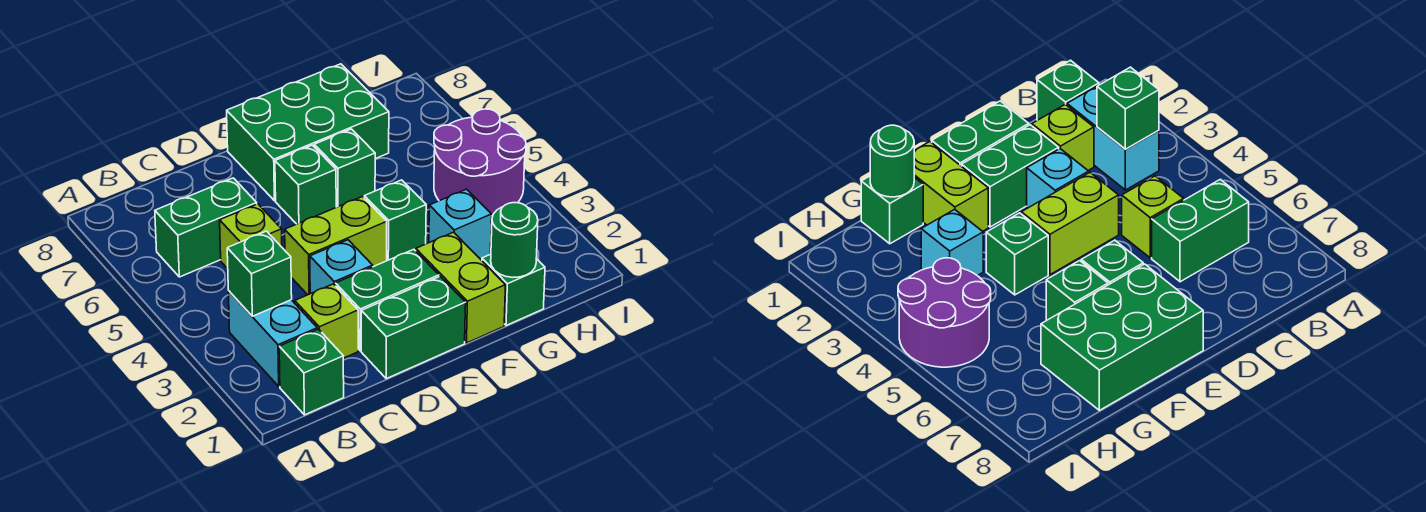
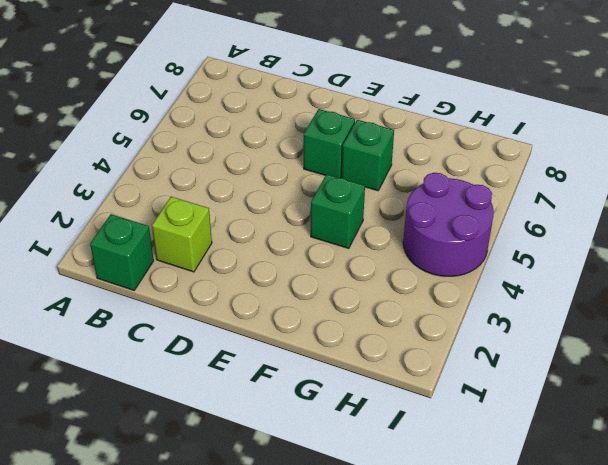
none -> cyan 1x2 brick [228,291,317,386]
none -> green 1x2 brick [155,178,257,277]
none -> lime 1x1 brick [220,204,282,269]

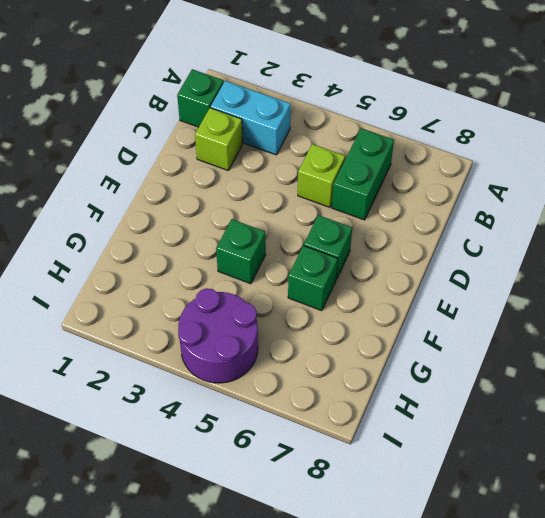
none -> green 1x2 brick [361,277,466,379]
none -> green 1x2 brick [335,249,439,351]
none -> cyan 1x1 brick [310,240,373,294]

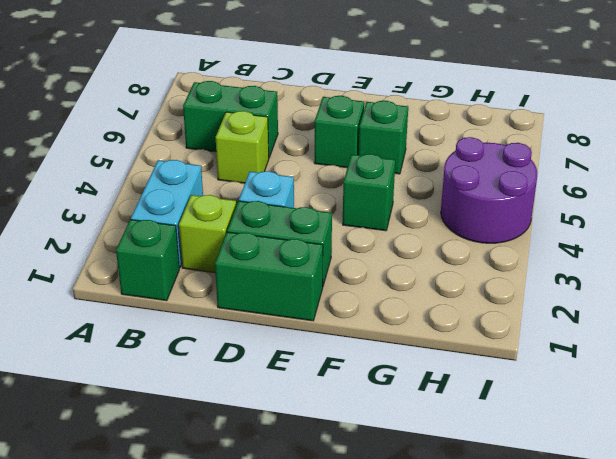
none -> lime 1x2 brick [285,197,387,295]
none -> green 2x3 brick [227,64,389,201]
none -> lime 1x2 brick [416,232,506,343]

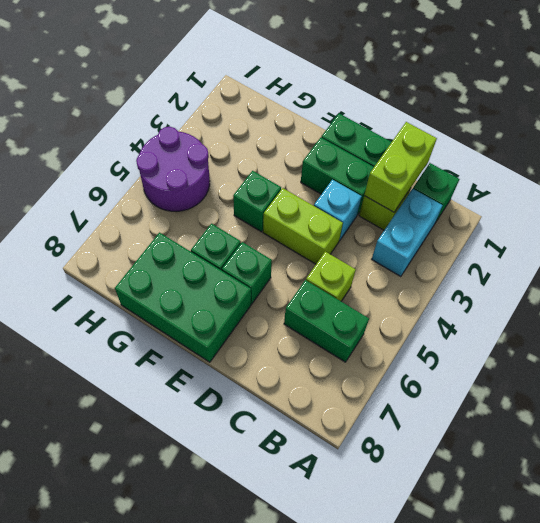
lime 1x2 brick [364,122,437,212] -> lime 1x2 brick moved to [416,232,506,343]
none -> green 1x1 brick [482,254,545,325]
none -> cyan 1x1 brick [429,189,492,260]
none -> green 1x1 brick [227,231,292,316]

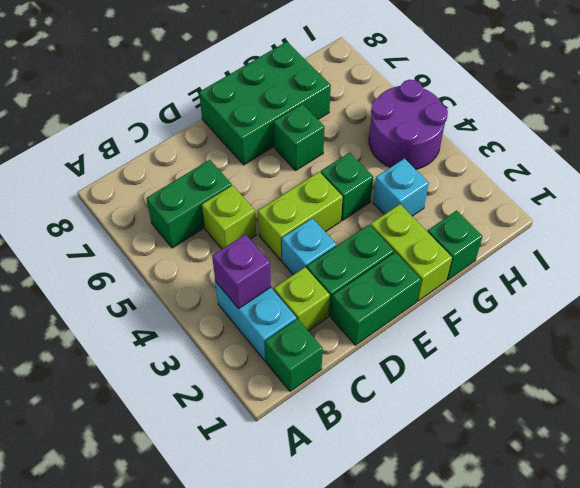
purple 1x1 brick [212,234,271,309] -> green 1x1 brick [227,231,292,316]
none -> green 1x1 brick [275,145,336,224]
none -> green 1x1 round brick [491,203,538,277]

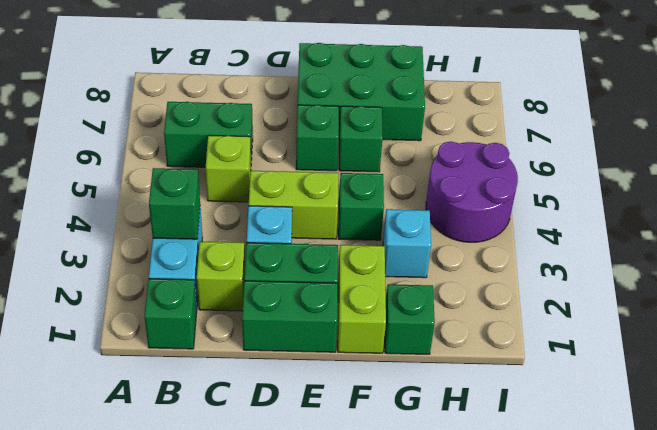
none -> green 1x1 round brick [491,203,538,277]

